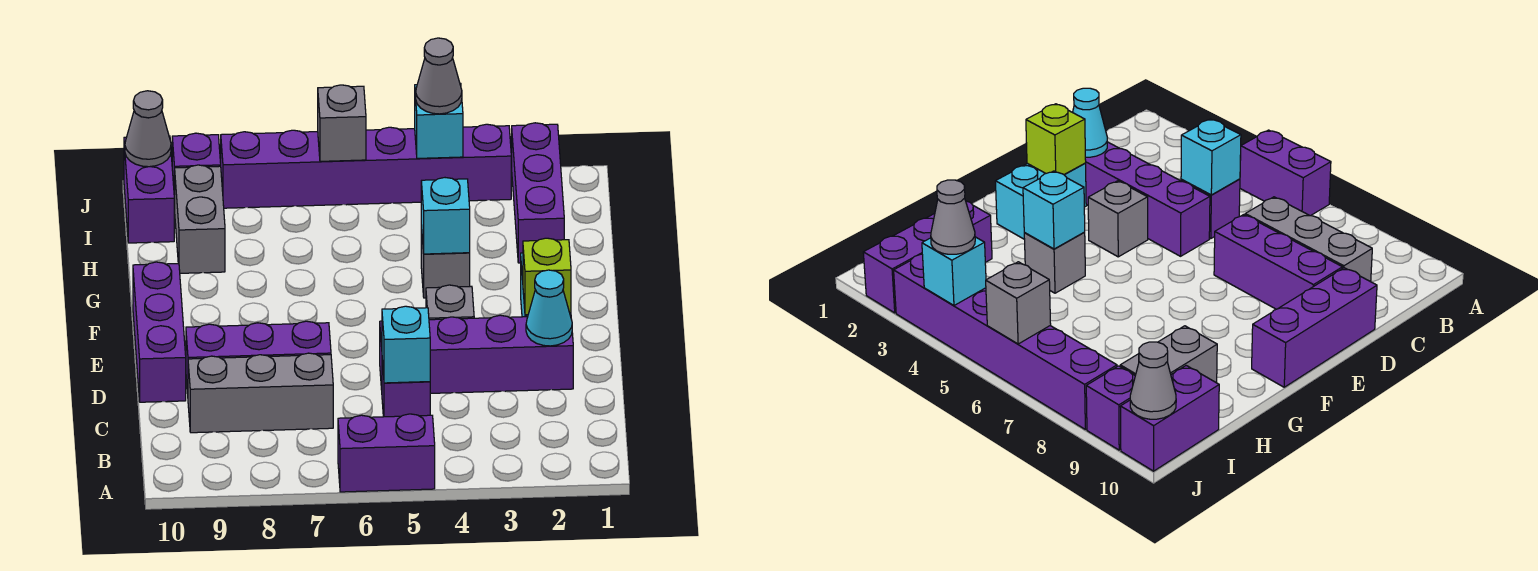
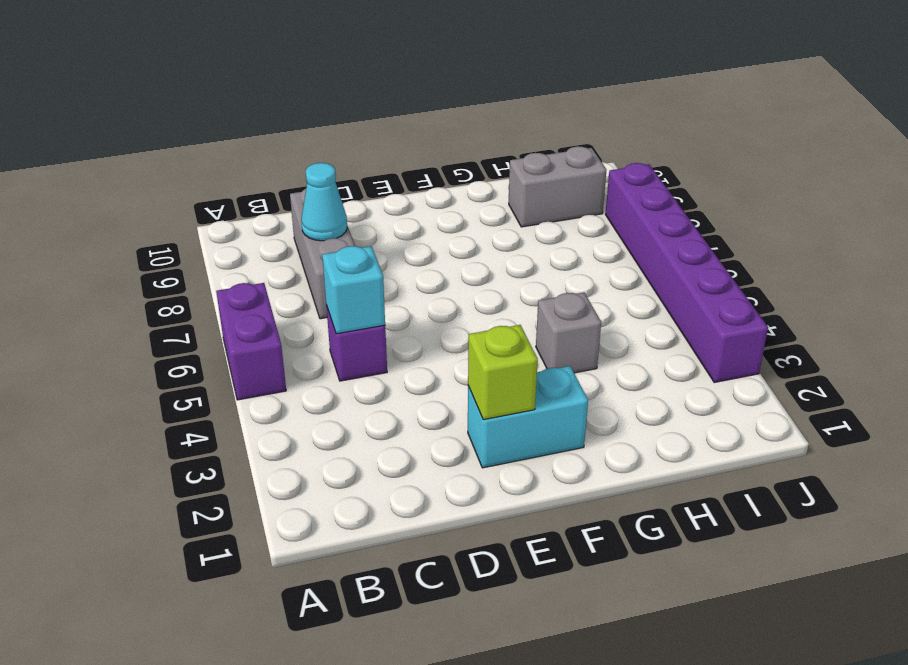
cyan 1x1 cone [301,163,347,241] -> cyan 1x1 cone moved to [526,270,572,346]
none -> purple 1x4 brick [380,315,573,393]
none -> purple 1x3 brick [186,321,331,394]
none -> purple 1x3 brick [133,262,186,402]

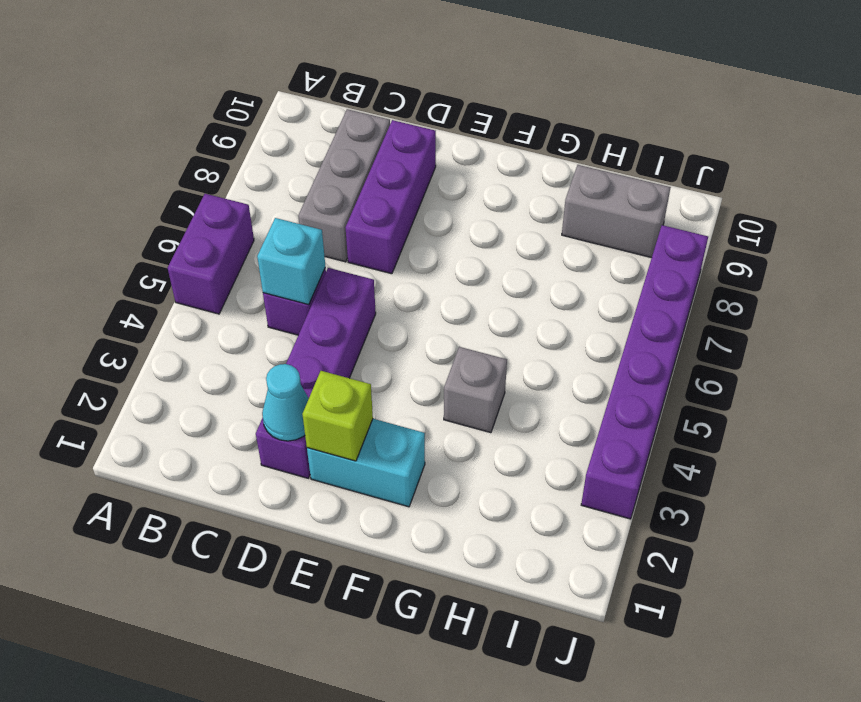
none -> purple 1x3 brick [133,262,186,402]
none -> grey 1x1 brick [426,285,474,320]
none -> purple 1x3 brick [511,123,564,263]

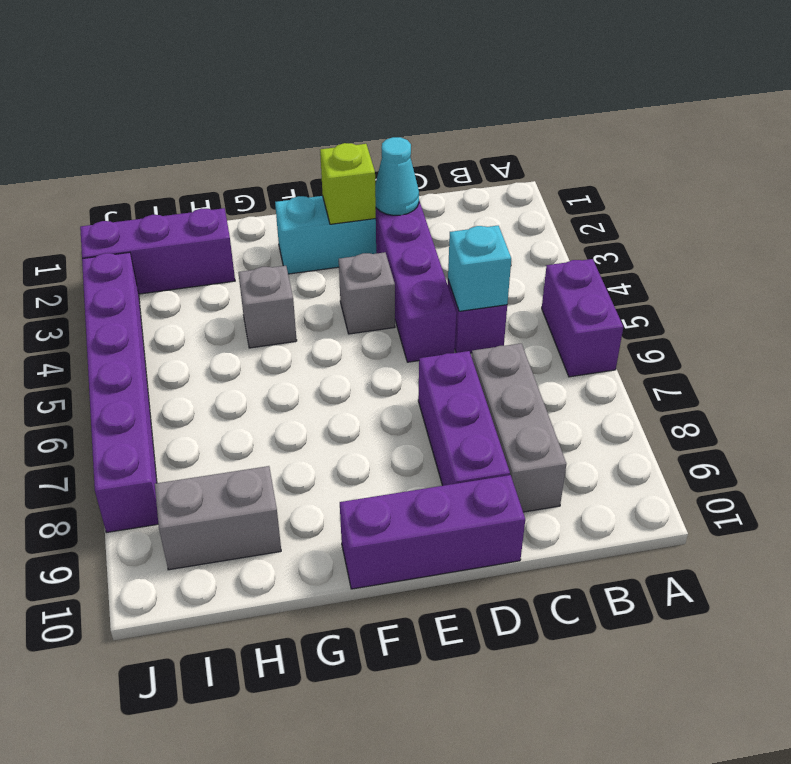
none -> purple 1x2 brick [124,136,174,243]
none -> purple 1x1 brick [172,133,221,209]
none -> cyan 1x1 brick [421,178,470,254]

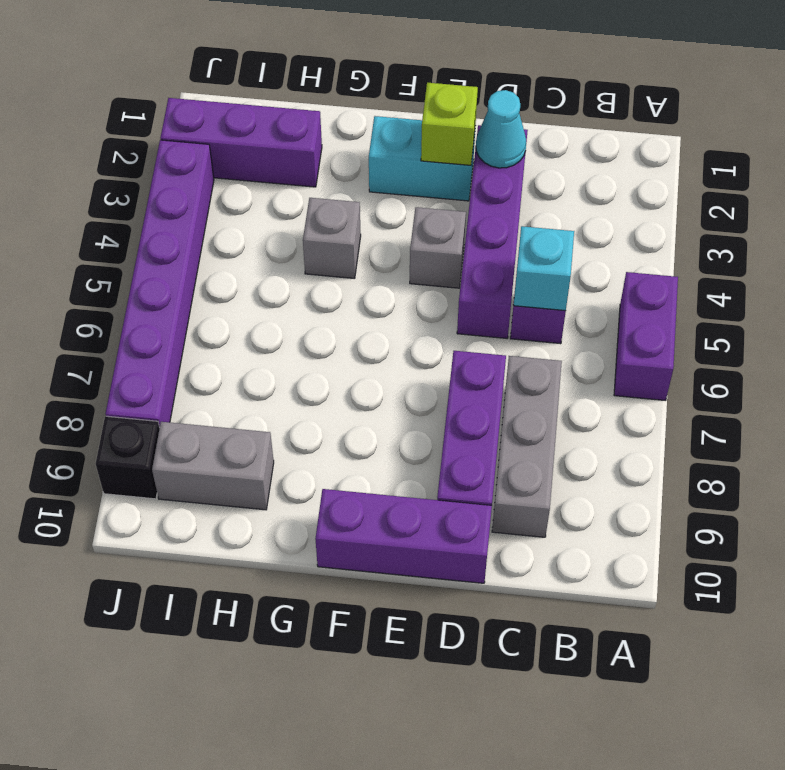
black 1x1 brick [96,416,160,499] -> purple 1x1 brick [172,133,221,209]
none -> purple 1x2 brick [124,136,174,243]
none -> cyan 1x1 brick [421,178,470,254]
none -> cyan 1x1 brick [415,83,463,158]

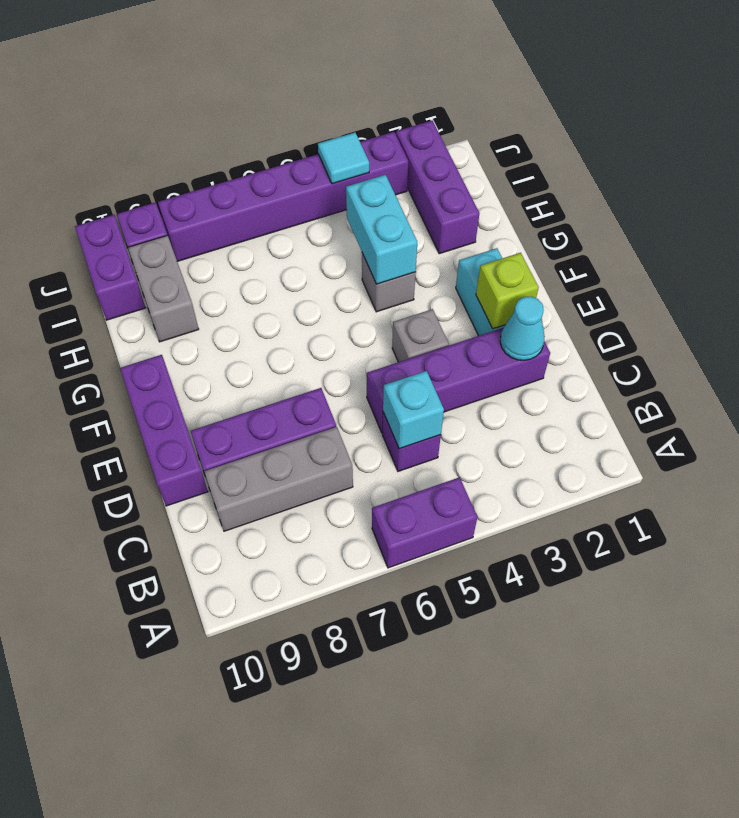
cyan 1x2 brick [346,175,417,284] -> cyan 1x1 brick [421,178,470,254]
cyan 1x1 tile [318,132,369,184] -> cyan 1x1 brick [415,83,463,158]
none -> grey 1x1 brick [318,85,366,161]
none -> grey 1x1 cone [125,91,171,167]
none -> grey 1x1 cone [416,38,462,114]

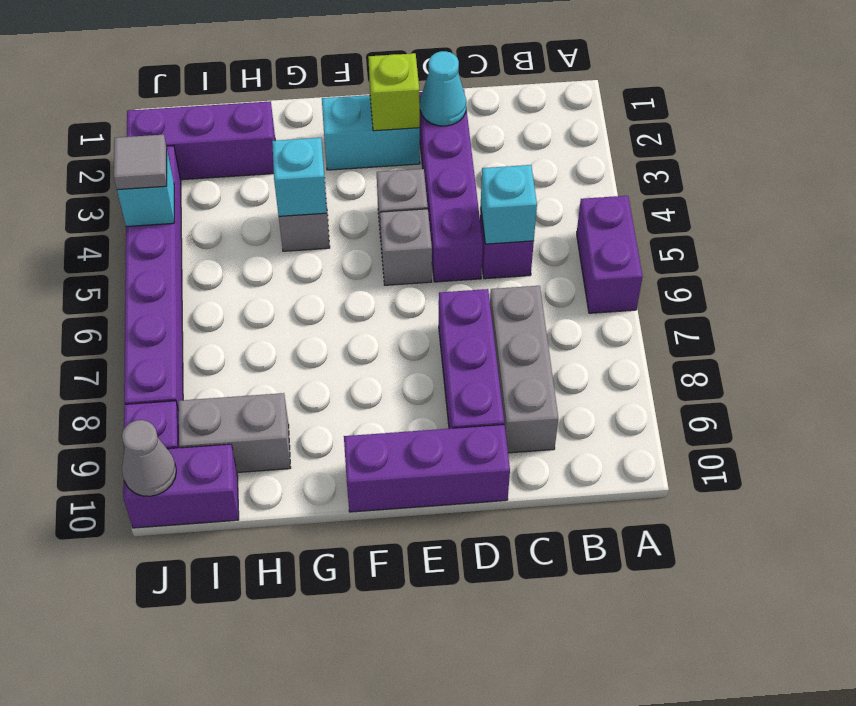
grey 1x1 brick [380,209,432,285] -> grey 1x1 brick moved to [318,85,366,161]
grey 1x1 tile [114,135,167,190] -> grey 1x1 cone [416,38,462,114]

